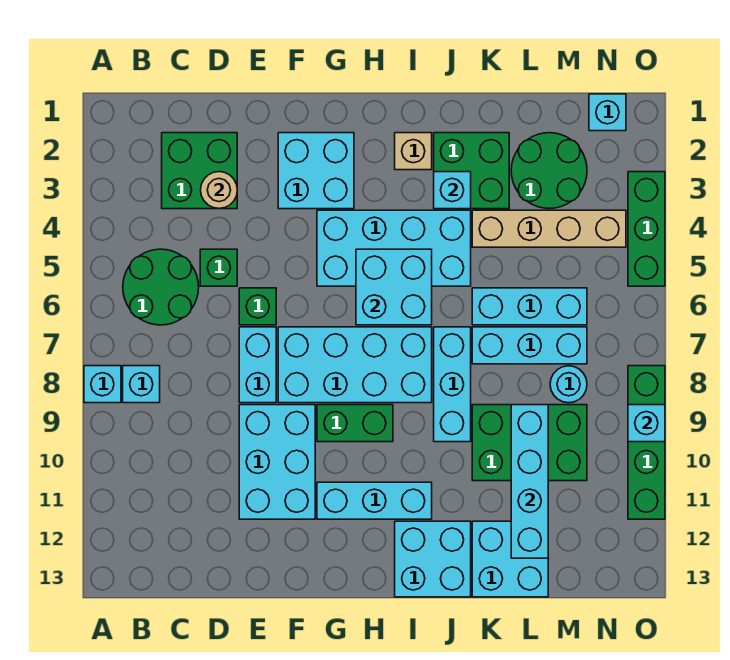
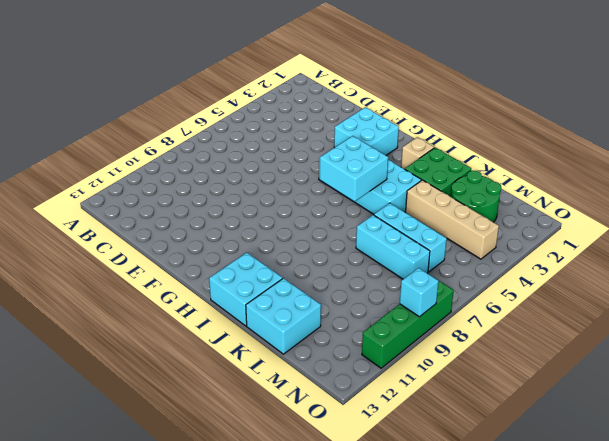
none -> cyan 1x1 brick [84,366,121,403]
none -> green 2x2 round brick [123,249,199,325]
none -> cyan 1x1 brick [123,366,160,403]
none -> green 2x2 brick [162,133,237,209]

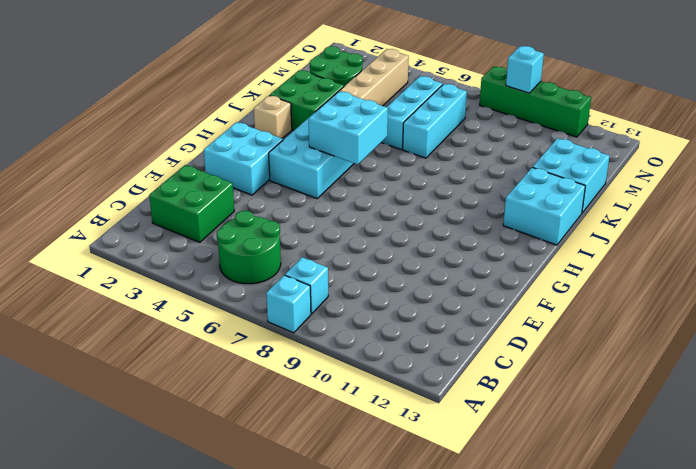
none -> green 1x1 brick [200,249,237,286]
none -> green 1x1 brick [239,288,276,325]
none -> cyan 1x2 brick [239,327,276,403]
none -> cyan 2x3 brick [239,405,315,519]

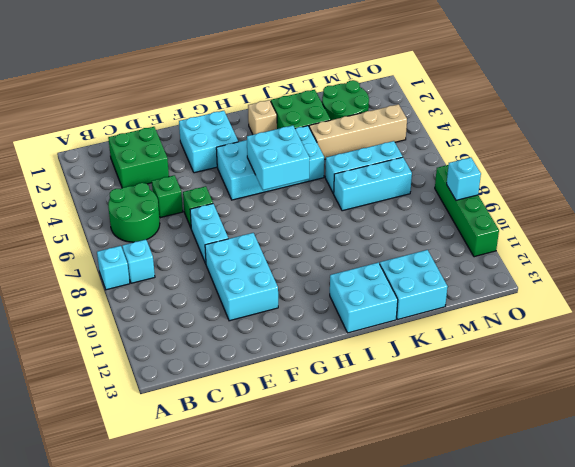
none -> cyan 2x4 brick [278,327,432,403]
none -> green 1x2 brick [317,405,393,442]
none -> cyan 1x3 brick [317,482,432,519]
none -> cyan 1x3 brick [434,327,471,442]

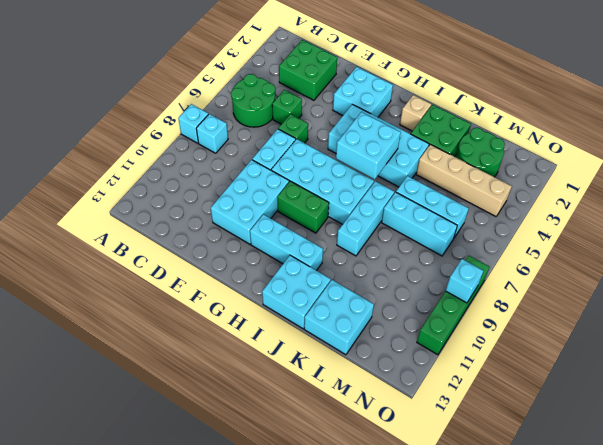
none -> green 2x3 brick [472,405,587,481]
none -> cyan 1x1 round brick [550,366,587,403]
none -> cyan 1x1 brick [589,94,626,131]
none -> green 1x3 brick [628,172,665,286]

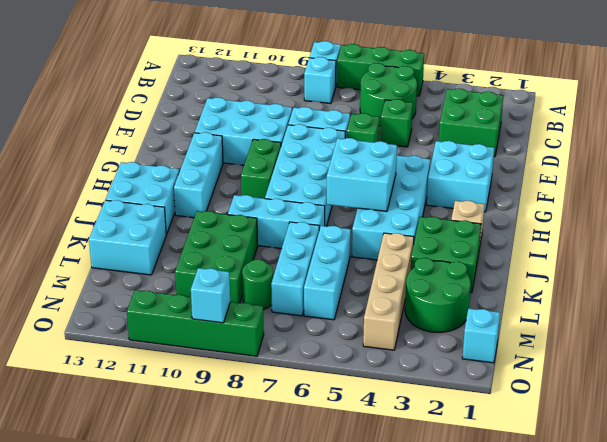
green 1x3 brick [337,44,424,96] -> green 1x3 brick moved to [628,172,665,286]
green 1x1 round brick [242,259,273,309] -> cyan 1x1 round brick [550,366,587,403]
none -> tan 1x1 round brick [201,172,237,209]
none -> cyan 1x1 brick [434,172,471,209]
none -> cyan 1x4 brick [511,405,548,558]

